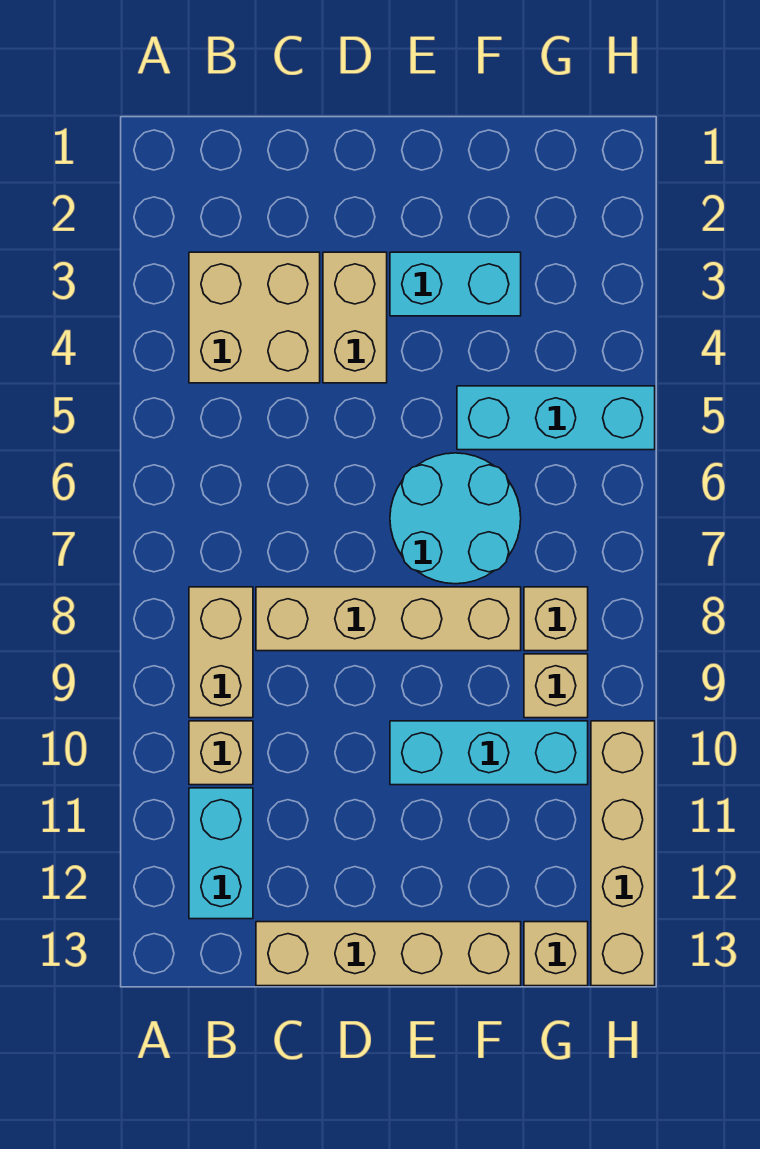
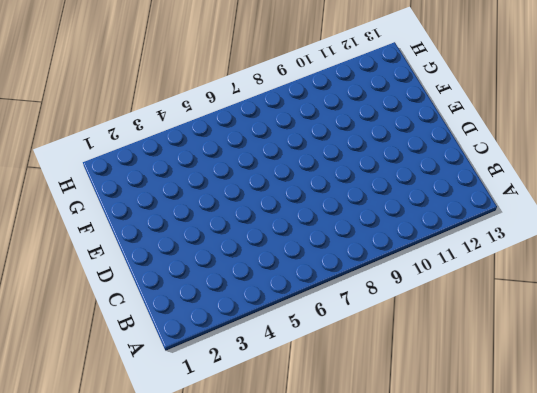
none -> tan 2x2 brick [189,252,320,383]
none -> tan 1x2 brick [189,587,253,718]
none -> tan 1x1 brick [189,721,253,785]

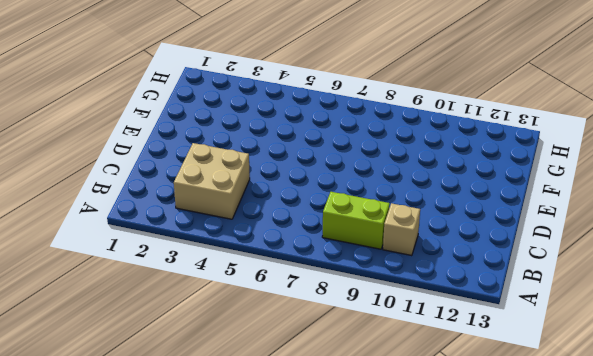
lime 1x2 brick [322,192,390,249] -> tan 1x2 brick [189,587,253,718]
none -> cyan 1x2 brick [189,788,253,919]
none -> tan 1x4 brick [256,587,521,651]
none -> tan 1x4 brick [256,922,521,986]

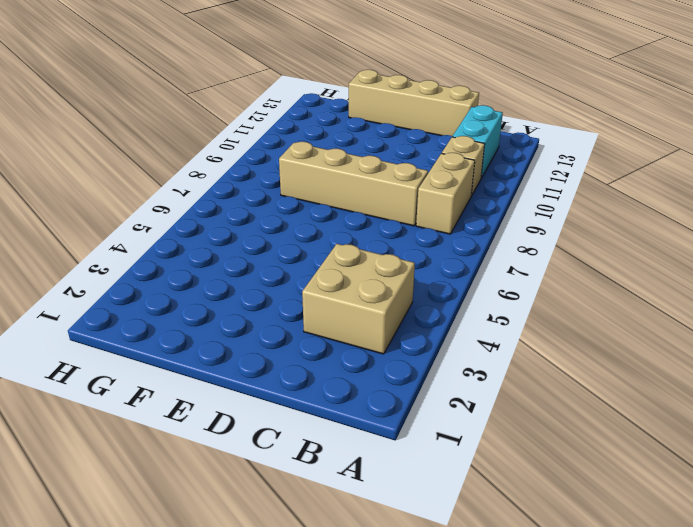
none -> tan 1x2 brick [323,252,387,383]
none -> cyan 1x2 brick [390,252,521,316]
none -> cyan 2x2 round brick [390,453,521,584]

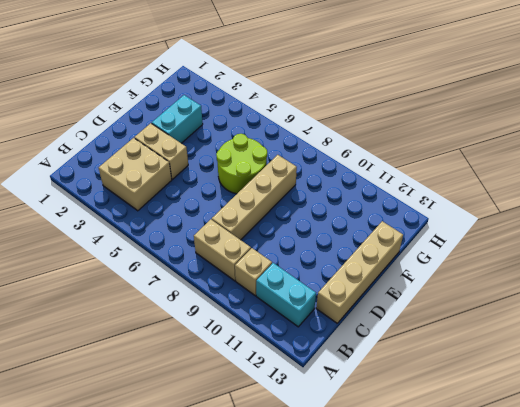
lime 2x2 round brick [216,134,267,194] -> cyan 2x2 round brick [390,453,521,584]
none -> cyan 1x3 brick [390,721,588,785]
none -> cyan 1x3 brick [457,386,655,450]
none -> tan 1x1 brick [524,587,588,651]

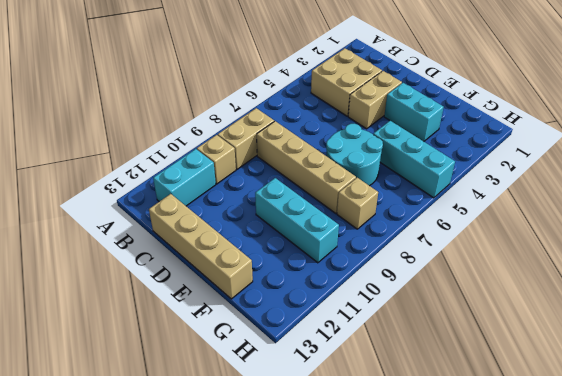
none -> tan 1x1 brick [524,654,588,718]
none -> tan 1x1 brick [524,922,588,986]
none -> tan 1x4 brick [591,721,655,986]

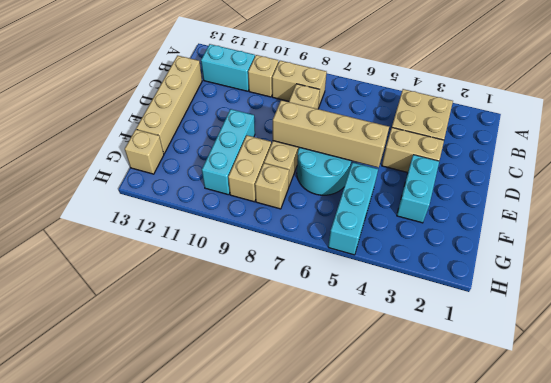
tan 1x4 brick [273,100,389,168] -> tan 1x4 brick moved to [591,721,655,986]
tan 1x2 brick [228,135,271,202] -> tan 1x1 brick [524,654,588,718]

